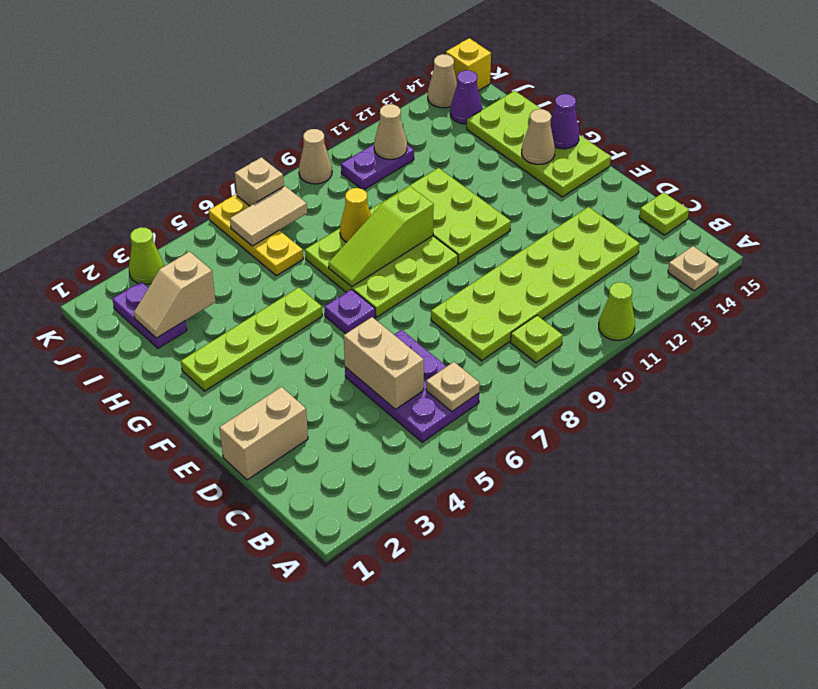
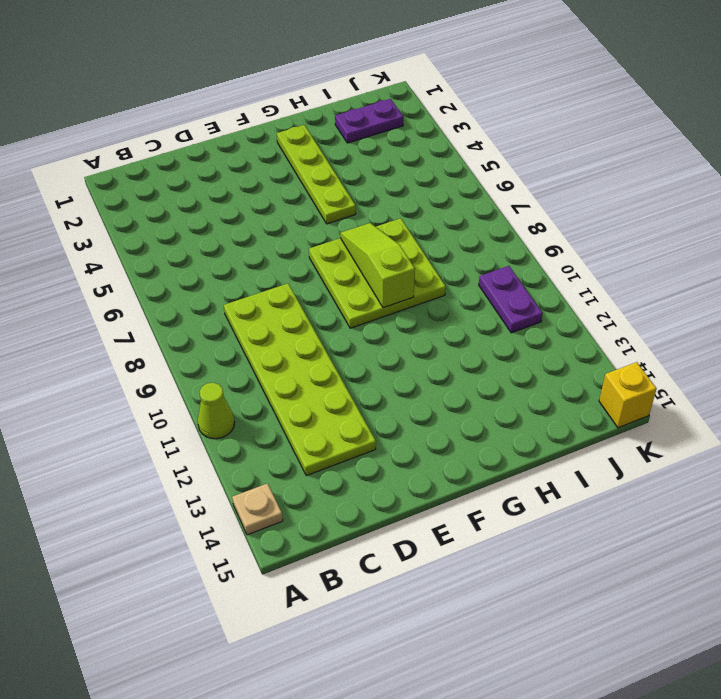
none -> purple 2x3 plate [345,330,479,442]
none -> lime 1x1 plate [510,315,563,363]
none -> lime 1x1 plate [639,192,689,235]
none -> tan 1x2 brick [219,387,308,480]

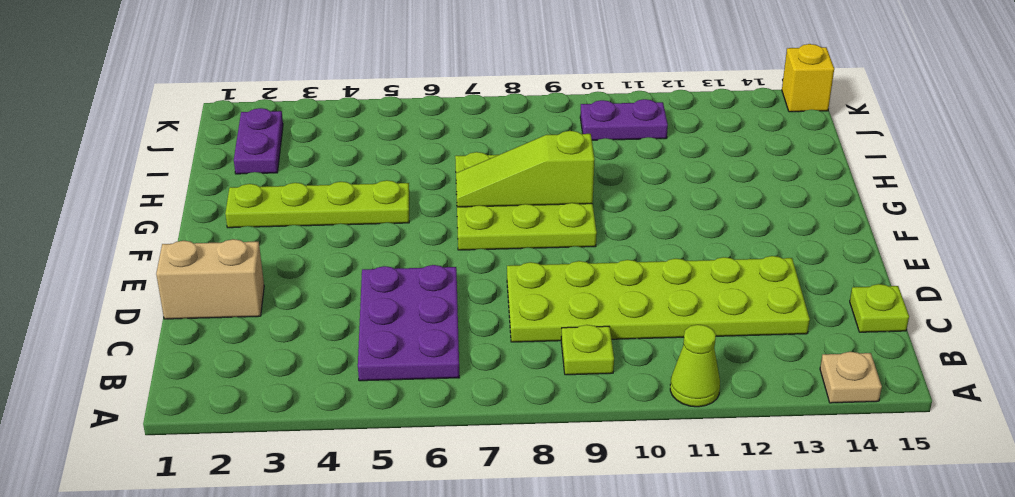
none -> purple 1x1 plate [324,289,375,334]
none -> lime 2x3 plate [387,168,511,264]
none -> lime 2x4 plate [467,91,611,197]
none -> yellow 1x3 plate [209,195,303,276]

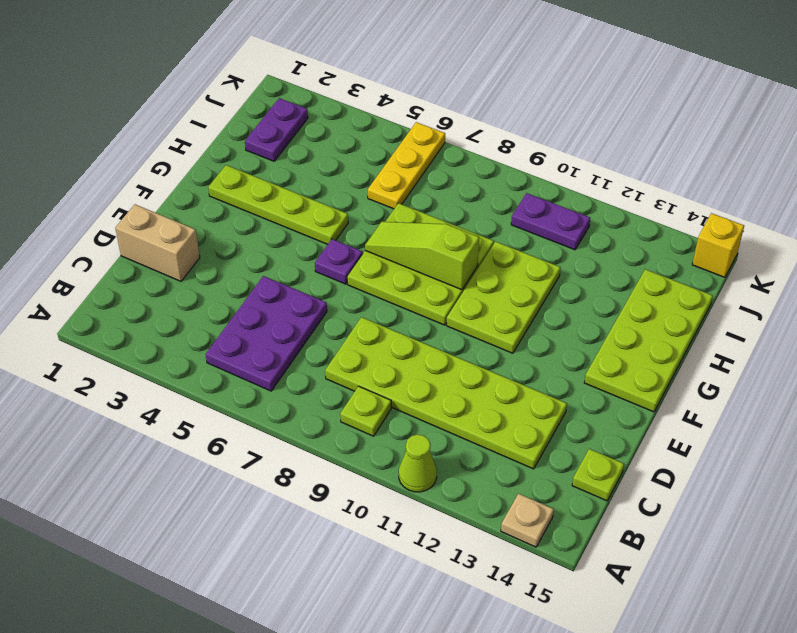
none -> purple 1x1 cone [450,70,482,124]
none -> lime 1x1 cone [129,227,164,284]
none -> tan 1x1 brick [235,157,284,206]
none -> tan 1x1 cone [299,129,332,184]

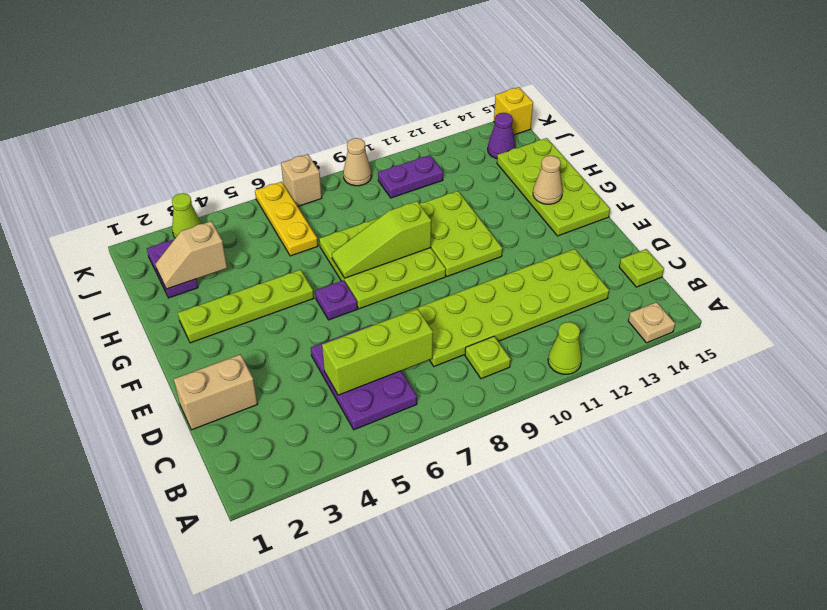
lime 1x3 brick [322,309,433,395] -> tan 1x2 brick [344,317,424,409]
none -> tan 1x1 cone [428,54,457,108]
none -> tan 1x1 plate [426,362,480,411]
none -> purple 1x1 cone [550,94,579,149]
none -> yellow 1x1 cone [340,188,371,242]

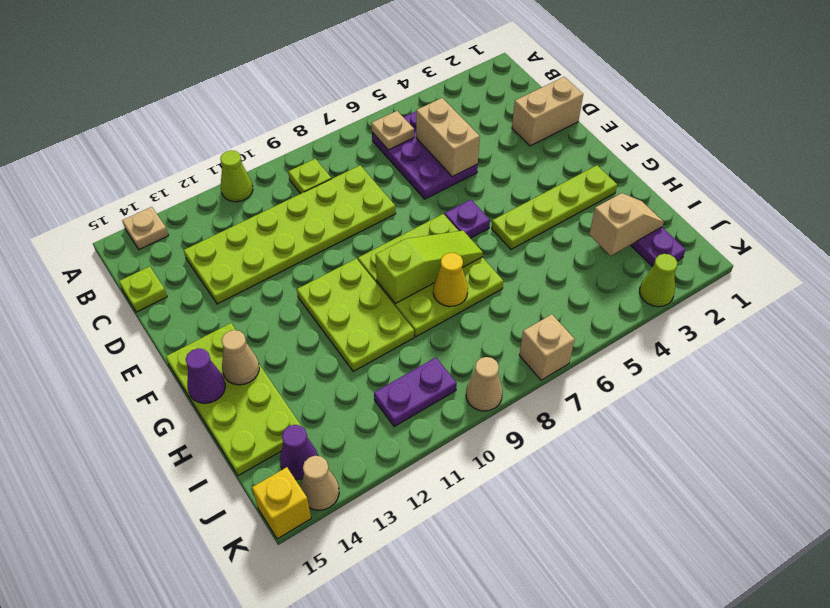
none -> yellow 1x3 plate [209,195,303,276]
none -> tan 1x2 tile [230,186,307,246]
none -> tan 1x1 cone [374,104,407,159]

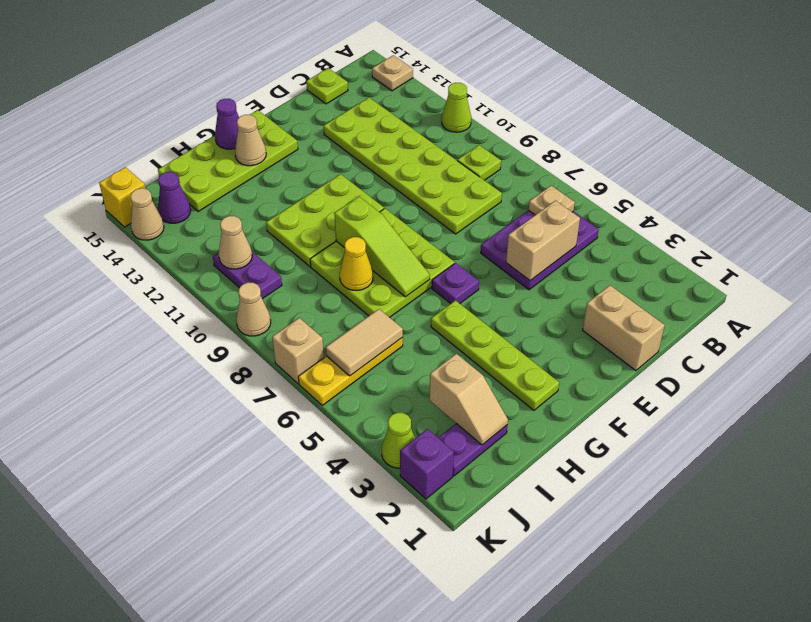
tan 1x2 tile [326,309,403,376] -> tan 1x2 tile turned to [230,186,307,246]
purple 1x1 brick [400,429,454,499] -> none

